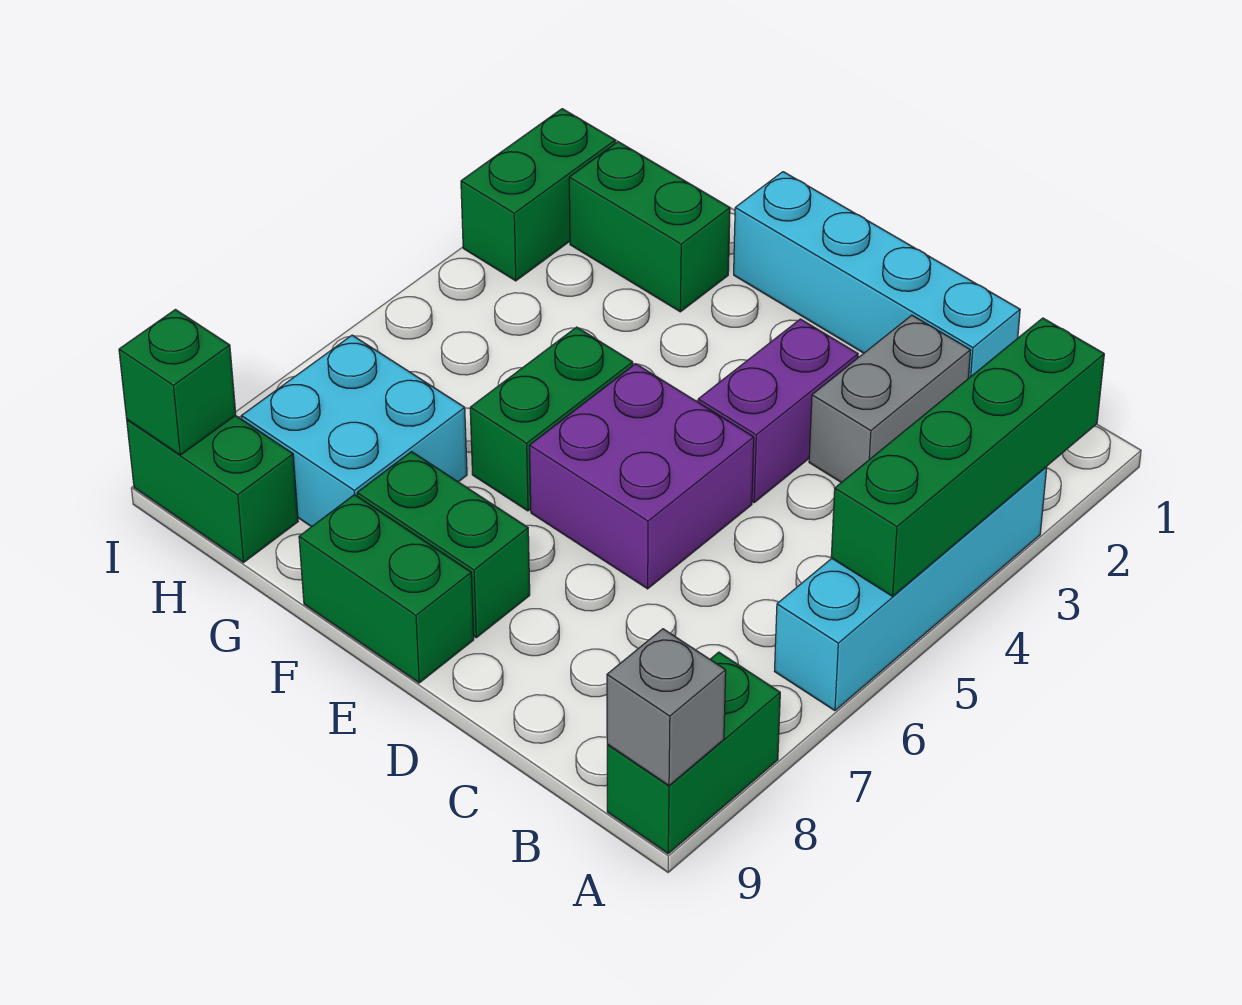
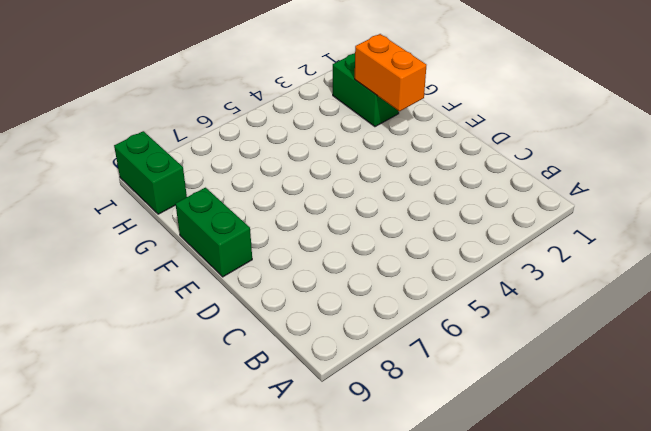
orange 1x2 brick [355,34,426,111] -> none
none -> cyan 1x4 brick [775,467,1047,711]
none -> green 1x2 brick [607,652,780,854]
none -> cyan 1x4 brick [734,172,1020,379]

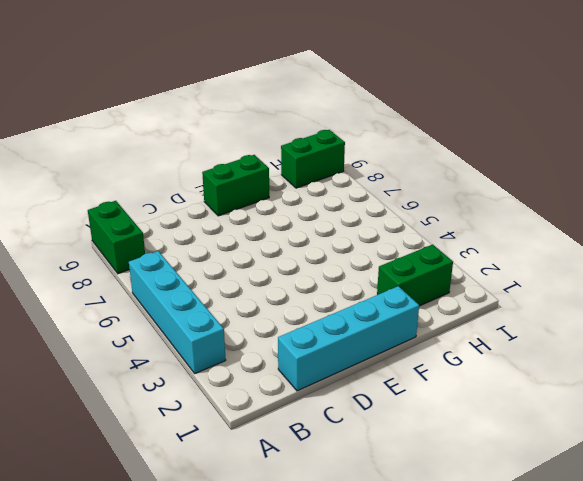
none -> grey 1x2 brick [809,315,971,482]
none -> purple 1x2 brick [698,319,858,502]
none -> purple 2x2 brick [530,364,754,589]

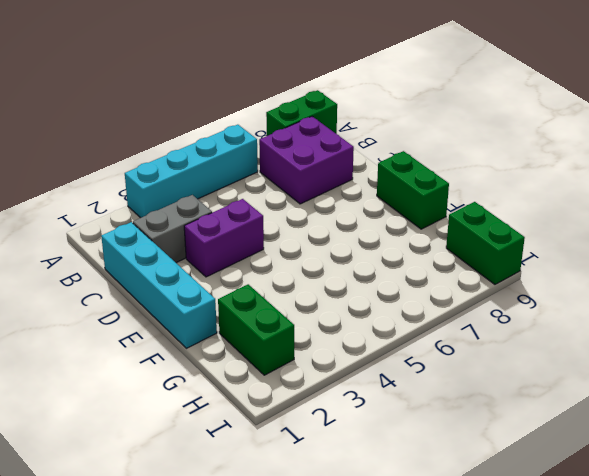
purple 2x2 brick [259,117,354,204] -> purple 2x2 brick moved to [530,364,754,589]
none -> green 1x2 brick [357,452,530,638]
none -> green 1x2 brick [470,327,633,511]
none -> cyan 2x2 brick [241,335,467,527]

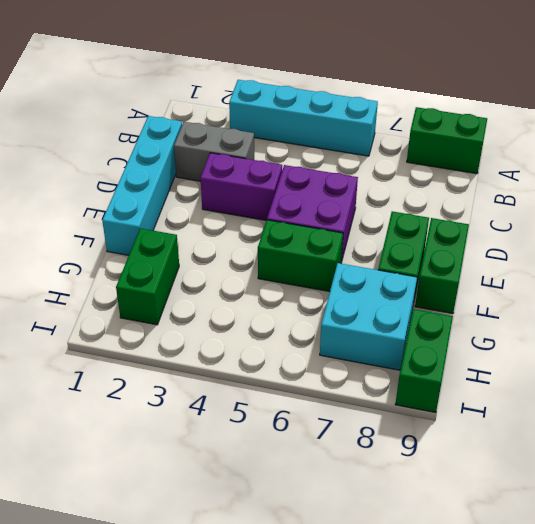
none -> green 1x2 brick [461,109,615,281]
none -> green 1x4 brick [831,318,1104,596]
none -> grey 1x1 brick [607,629,726,786]

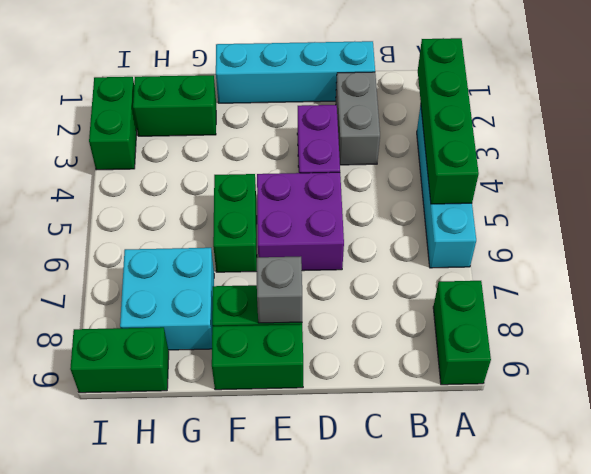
grey 1x1 brick [257,257,302,323] -> grey 1x1 brick moved to [607,629,726,786]
none -> green 1x1 brick [119,310,236,455]

